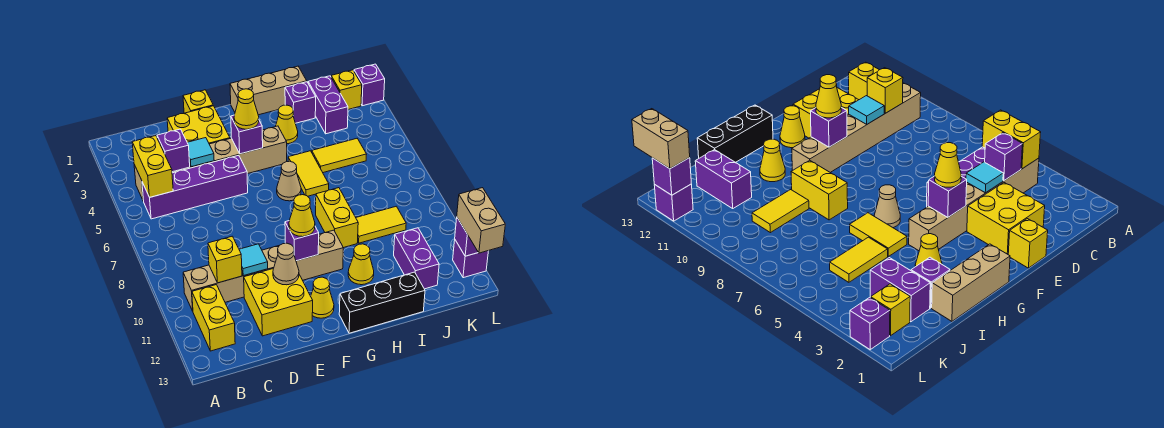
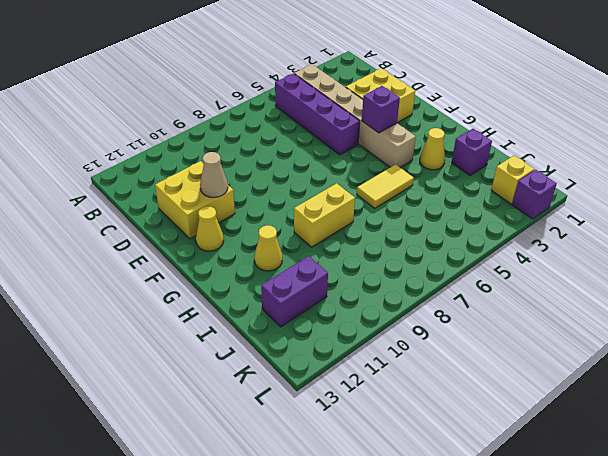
none -> tan 1x6 brick [183,230,343,311]
none -> yellow 1x2 brick [192,285,235,351]
none -> yellow 1x1 brick [183,90,213,113]
none -> tan 1x3 brick [230,66,307,115]

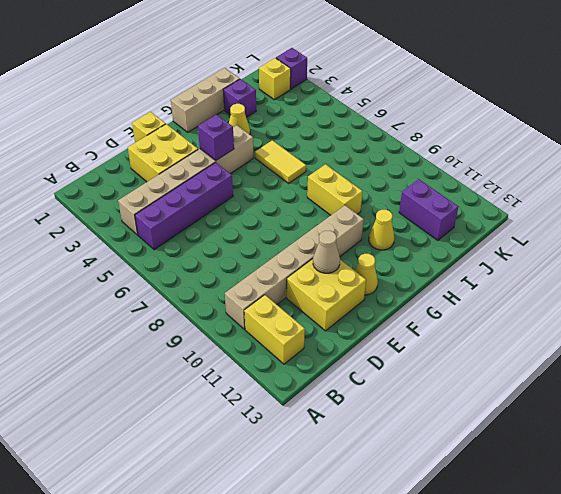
none -> tan 1x1 cone [277,161,301,201]
none -> black 1x3 brick [339,272,425,333]
none -> yellow 1x2 tile [312,139,367,173]
none -> yellow 1x2 tile [356,206,406,243]

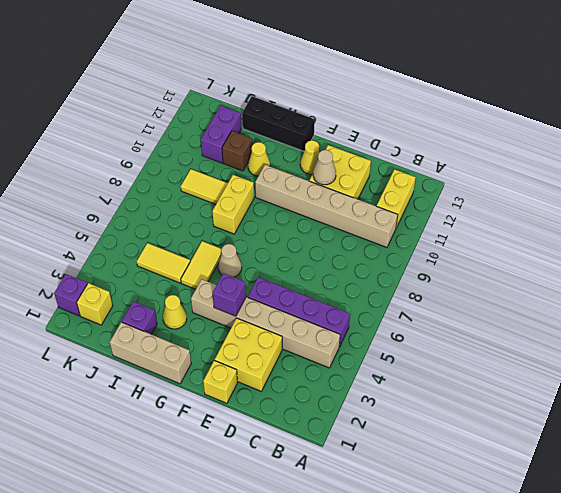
brown 1x1 brick [222,131,252,171] -> none
none -> purple 1x2 brick [308,76,348,134]
none -> purple 1x1 brick [453,240,488,278]
none -> yellow 1x2 brick [132,136,173,197]
none -> purple 1x1 brick [157,129,190,172]

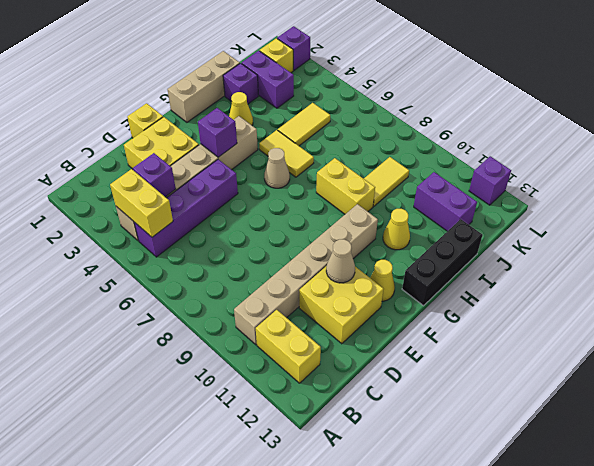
none -> yellow 1x1 brick [208,236,242,283]
none -> cyan 1x1 tile [187,138,214,167]
none -> cyan 1x1 tile [239,244,268,276]
none -> purple 1x1 brick [285,221,319,261]

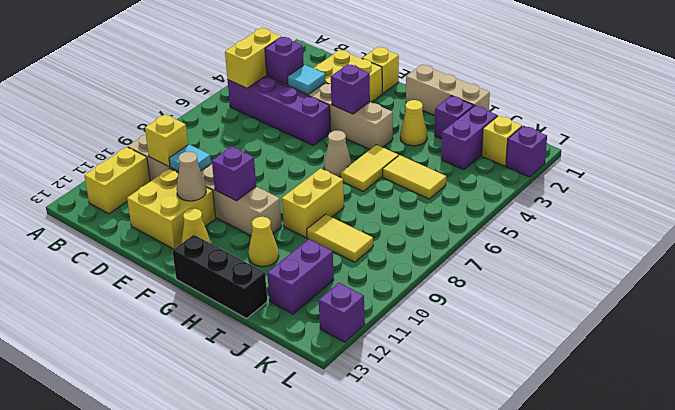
none -> purple 1x1 brick [455,218,478,256]
none -> yellow 1x1 cone [234,89,259,129]
none -> yellow 1x1 cone [289,195,315,237]
none -> tan 1x2 brick [457,188,505,253]

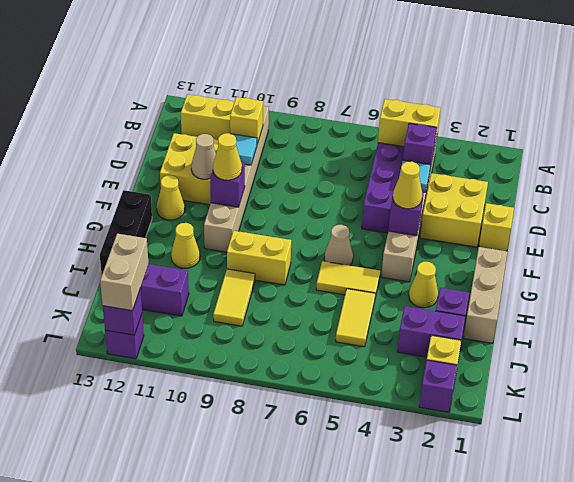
tan 1x2 brick [100,234,148,311] -> tan 1x2 brick turned to [457,188,505,253]

